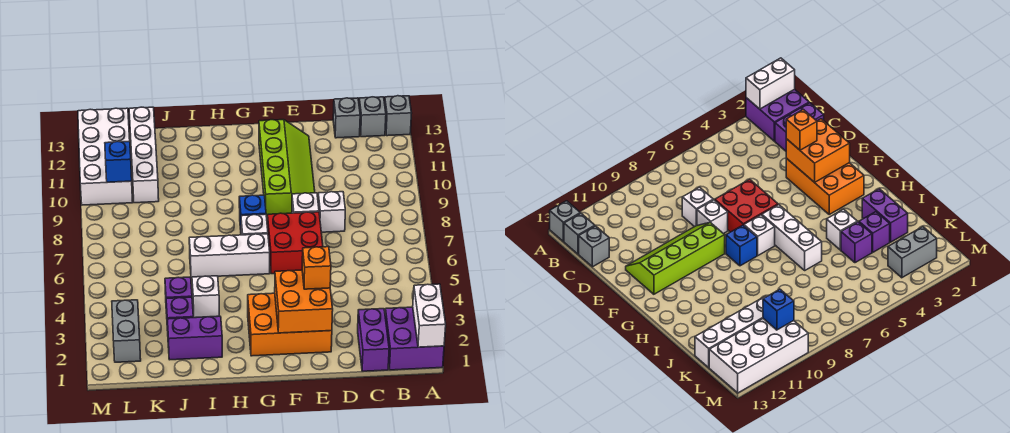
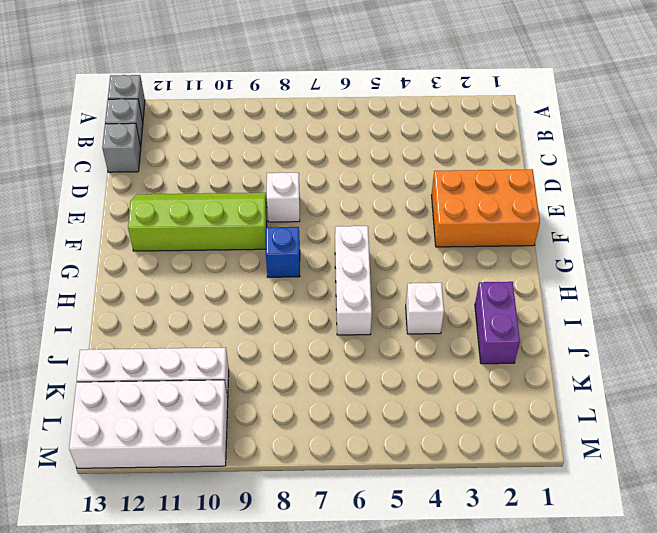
orange 2x3 brick [432,169,540,247] -> orange 2x3 brick turned to [248,293,332,356]
none -> purple 2x2 brick [385,307,444,370]
none -> purple 1x2 brick [358,309,389,371]
none -> white 1x1 brick [318,192,345,232]

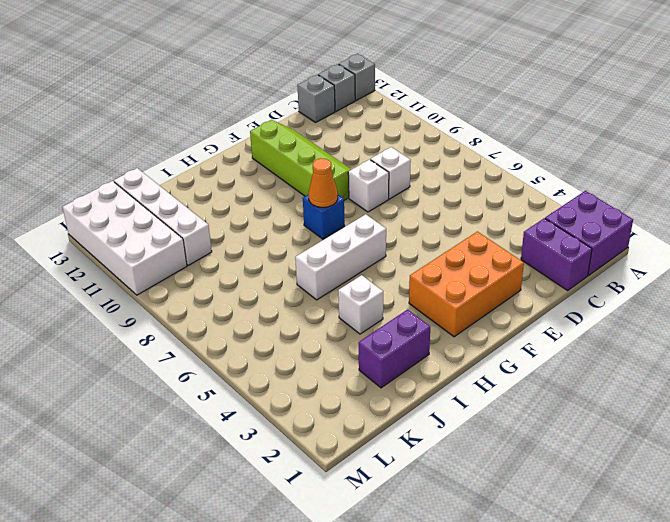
orange 1x1 cone [308,158,338,208] -> none
none -> red 2x2 brick [267,212,323,274]
none -> white 1x1 brick [241,214,268,235]
none -> purple 1x1 brick [166,297,193,330]

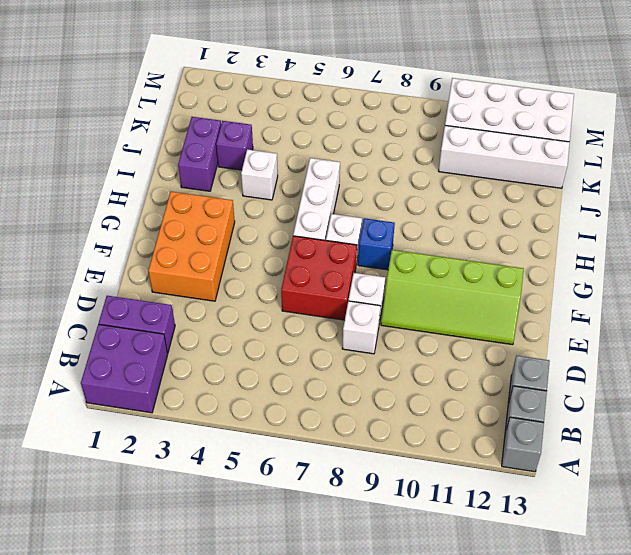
none -> purple 1x1 brick [165,277,192,313]
none -> grey 1x2 brick [112,300,141,362]
none -> white 1x2 brick [413,284,446,347]

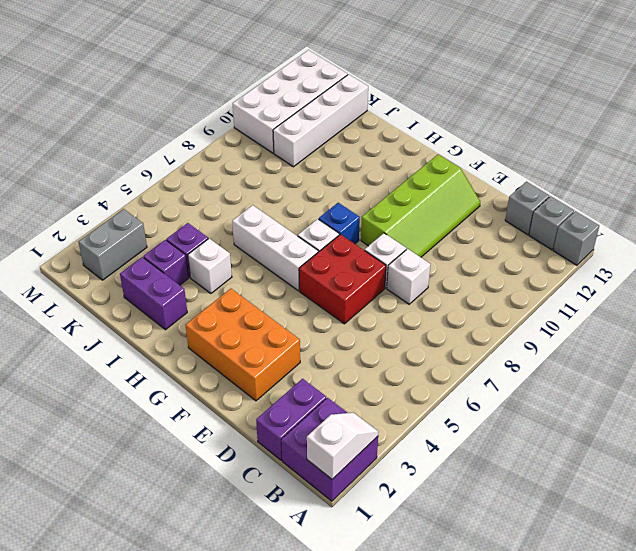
white 1x2 slope [307,413,378,479] -> white 1x2 brick [413,284,446,347]
none -> orange 2x2 brick [275,270,333,333]
none -> blue 1x1 brick [105,141,132,182]
none -> orange 1x1 brick [302,247,331,289]

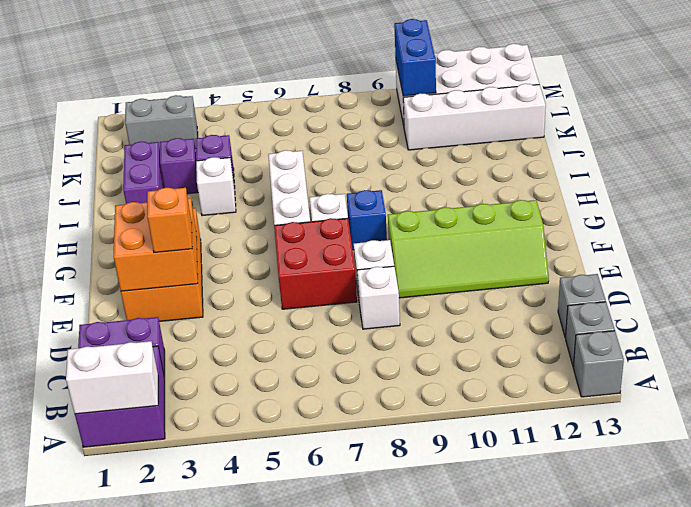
blue 1x2 brick [394,19,436,96] -> blue 1x1 brick [105,141,132,182]

